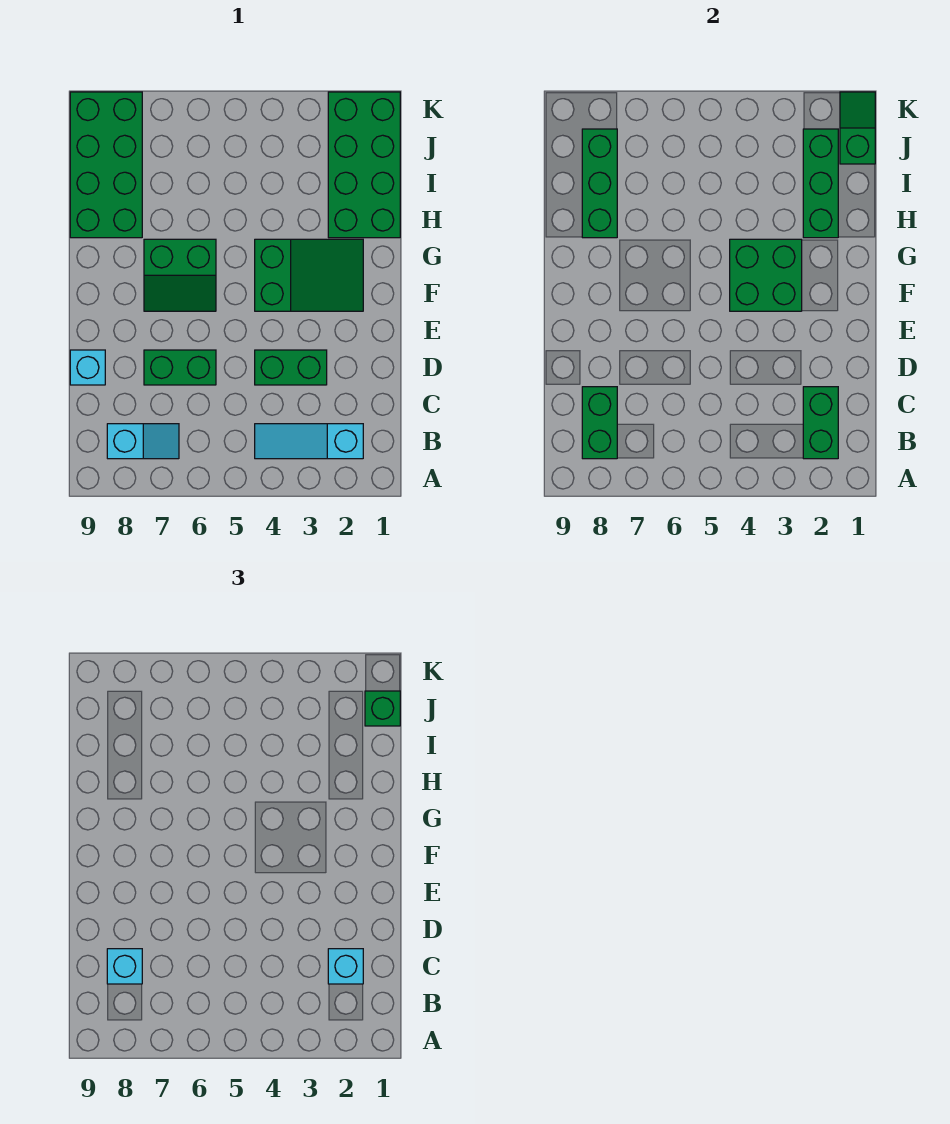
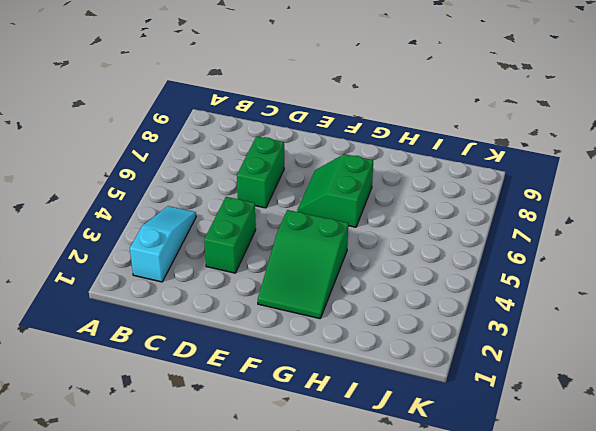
none -> cyan 1x2 slope [107,424,179,459]
none -> cyan 1x1 brick [70,350,105,385]
none -> green 2x4 brick [328,92,400,238]

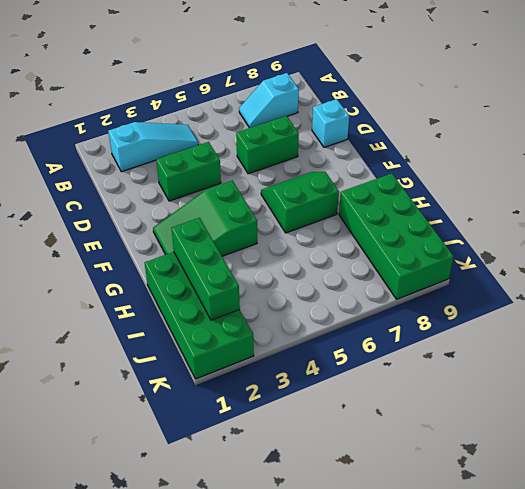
none -> green 1x2 brick [803,387,838,459]
none -> green 1x2 brick [582,387,617,459]
none -> green 2x2 brick [730,239,802,311]

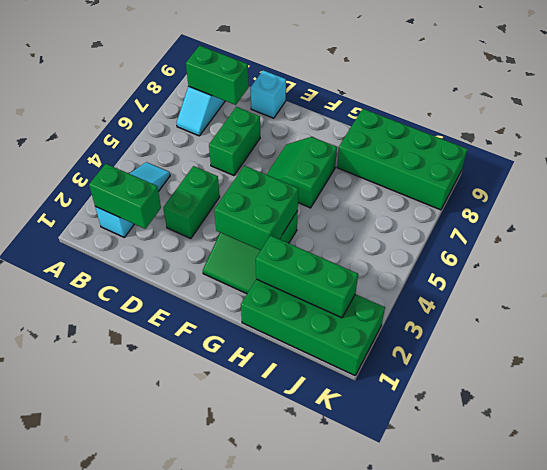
none -> green 1x3 brick [582,129,617,238]
none -> green 1x2 slope [840,92,875,164]
none -> cyan 1x1 brick [328,949,363,984]

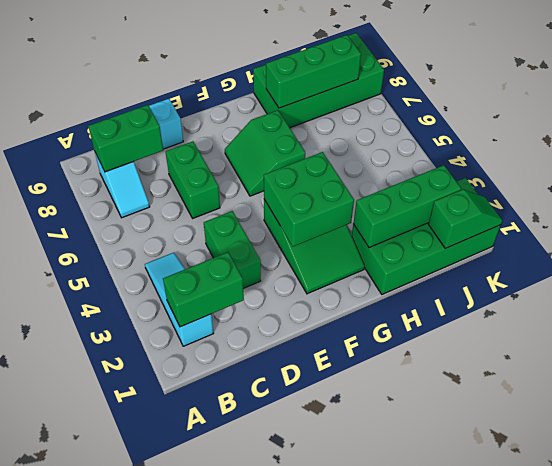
none -> cyan 1x1 brick [328,949,363,984]
none -> cyan 1x1 brick [107,949,142,984]
none -> green 1x1 brick [365,691,400,726]

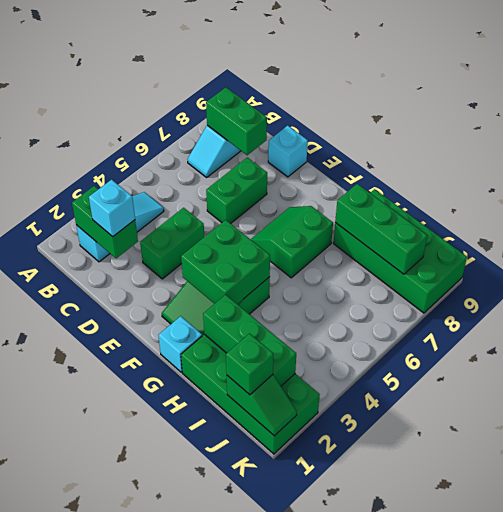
cyan 1x1 brick [159,316,202,372] -> cyan 1x1 brick moved to [107,949,142,984]

